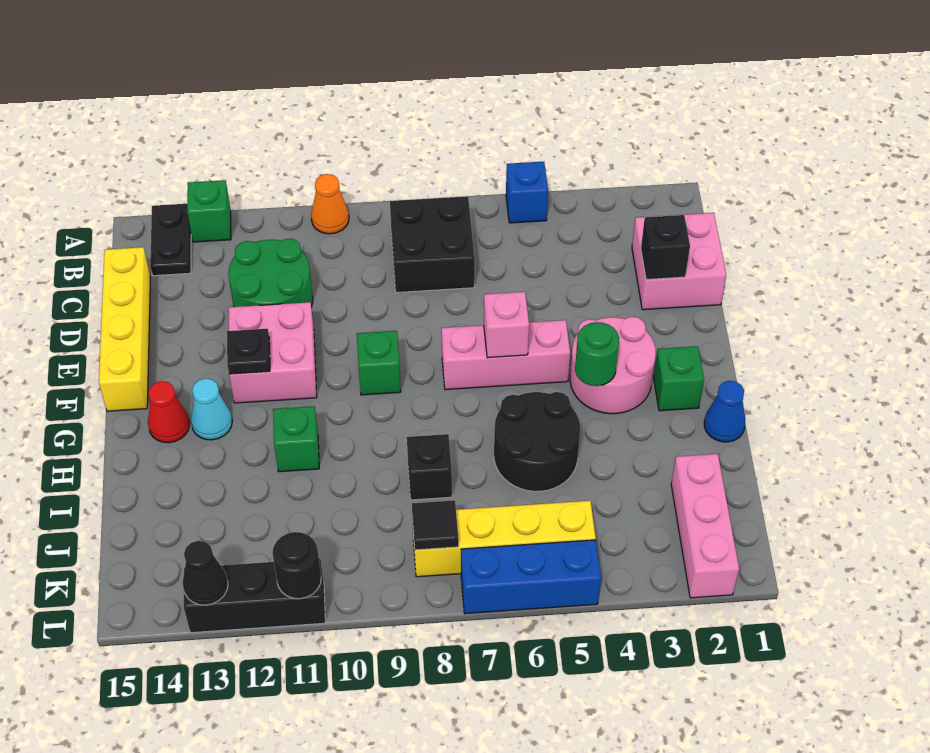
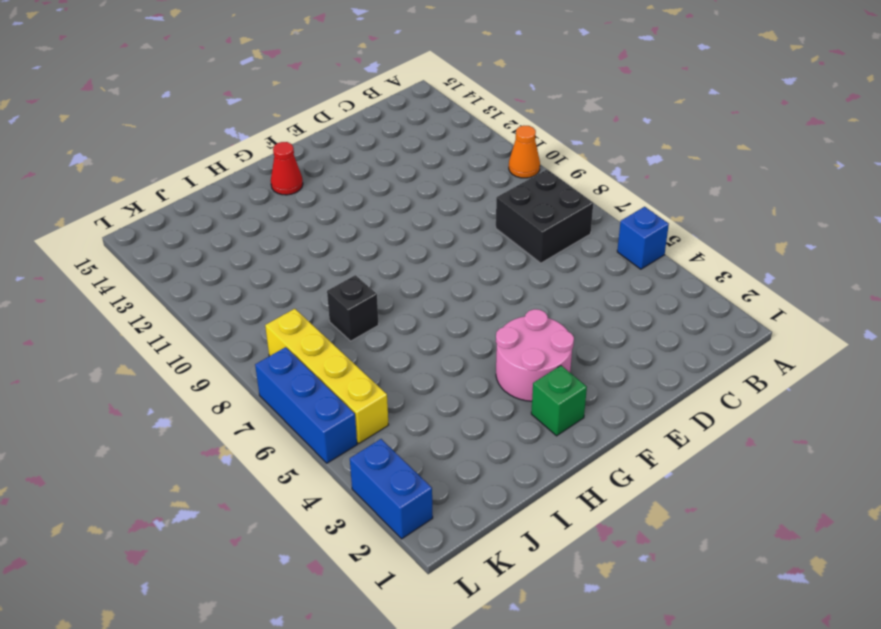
blue 1x2 brick [350,439,433,539] -> pink 1x3 brick [671,454,739,598]
none -> green 1x1 brick [187,180,231,242]
none -> black 1x2 plate [150,204,191,276]
none -> pink 2x2 brick [632,213,726,310]
none -> green 2x2 round brick [228,239,313,307]

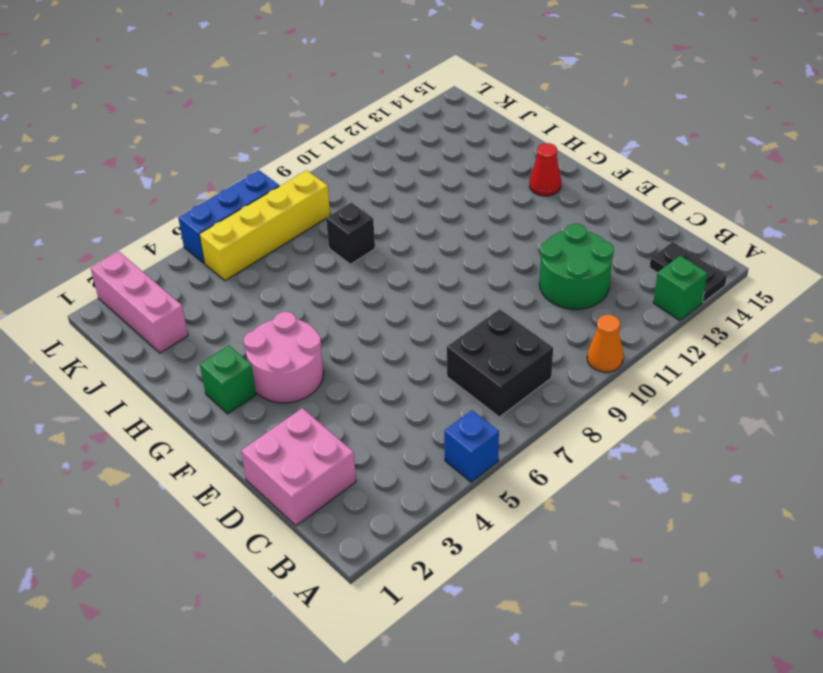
none -> yellow 1x4 brick [99,247,150,411]
none -> pink 2x2 brick [229,302,317,403]
none -> pink 1x3 brick [441,320,570,390]
none -> green 1x1 brick [357,331,401,395]

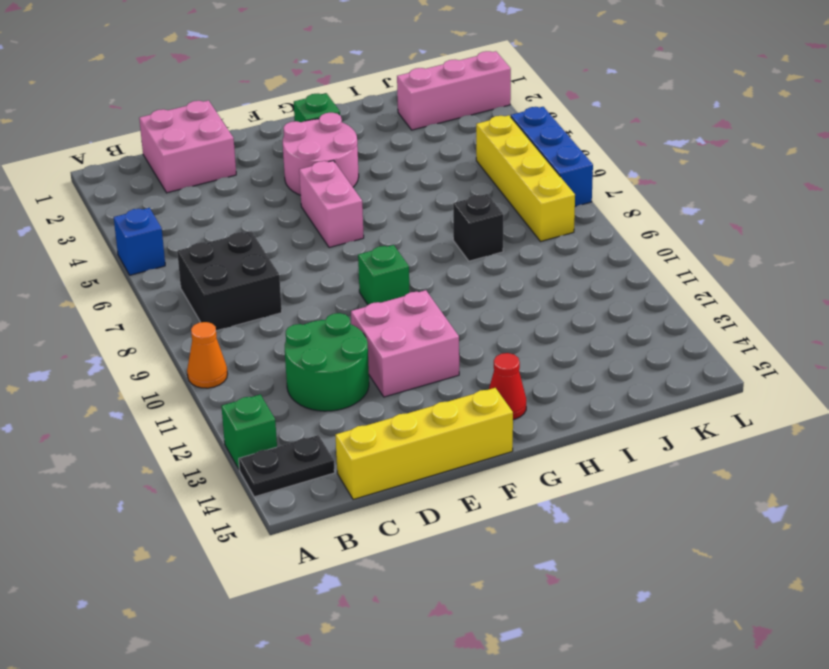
pink 1x2 brick [299,161,364,248] -> pink 1x3 brick [441,320,570,390]
none -> cyan 1x1 cone [191,378,232,440]
none -> blue 1x1 cone [704,381,745,442]
none -> black 2x2 round brick [494,392,580,491]
none -> green 1x1 brick [273,406,319,472]

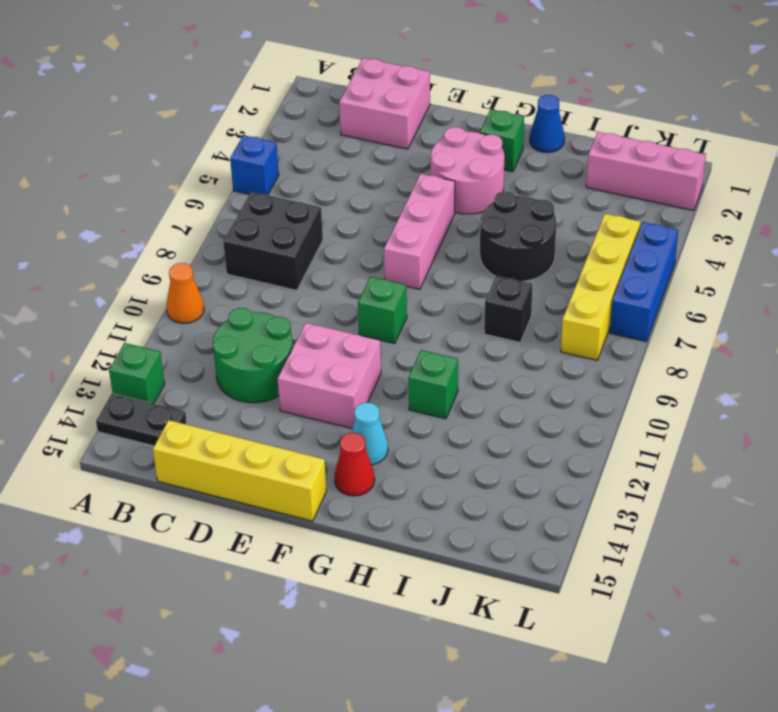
none -> black 1x3 brick [184,559,325,633]
none -> black 1x1 brick [641,215,690,280]
none -> pink 1x1 brick [484,292,529,358]
none -> black 1x1 plate [227,329,270,374]

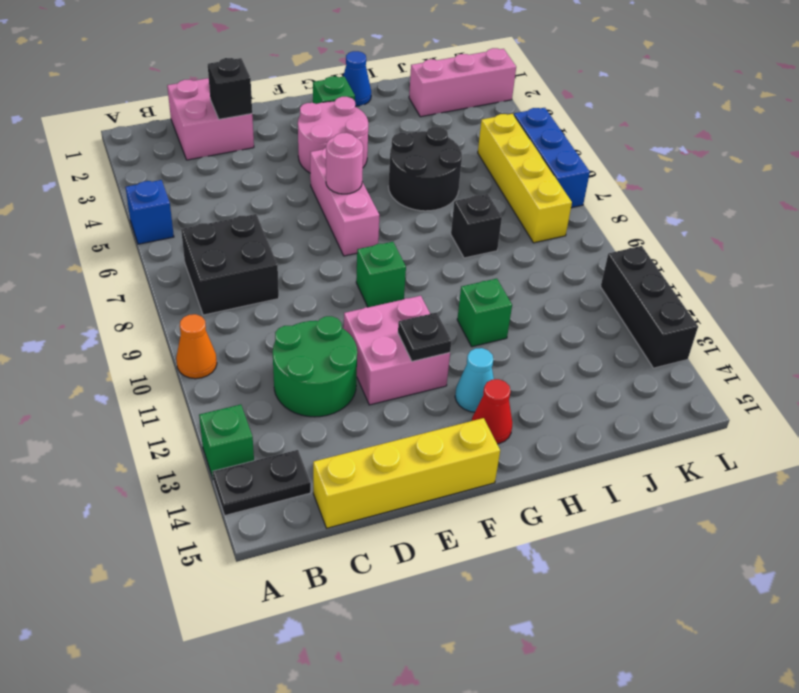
pink 1x1 round brick [326,133,363,194] -> pink 1x1 brick [484,292,529,358]
none -> green 1x1 round brick [575,322,619,386]
none -> black 1x1 tile [412,500,459,550]
none -> black 1x1 round brick [272,532,321,599]
none -> black 1x1 cone [183,541,228,605]

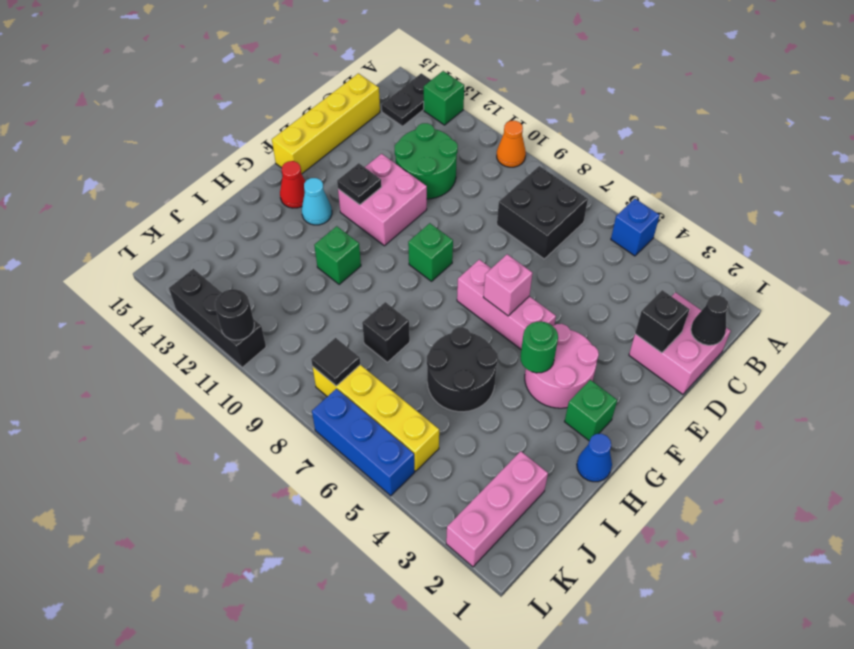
black 1x1 cone [691,295,729,345] -> black 1x1 cone moved to [183,541,228,605]

